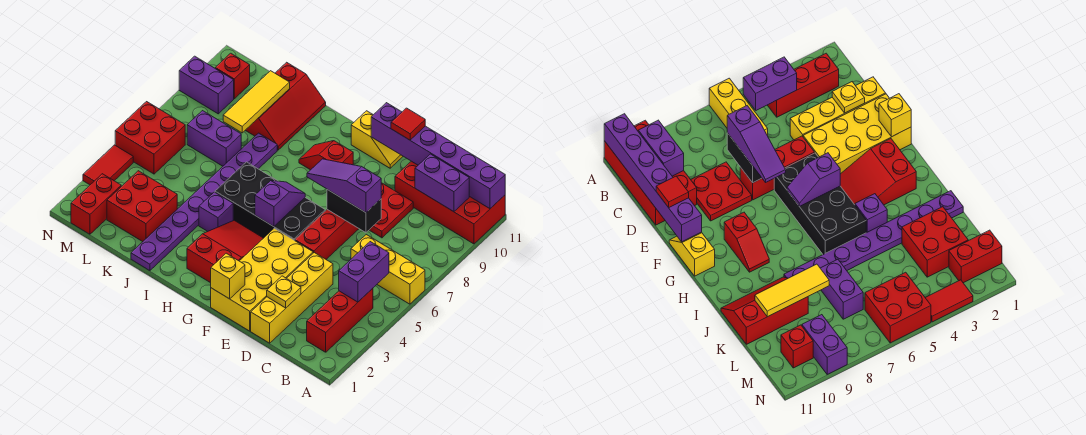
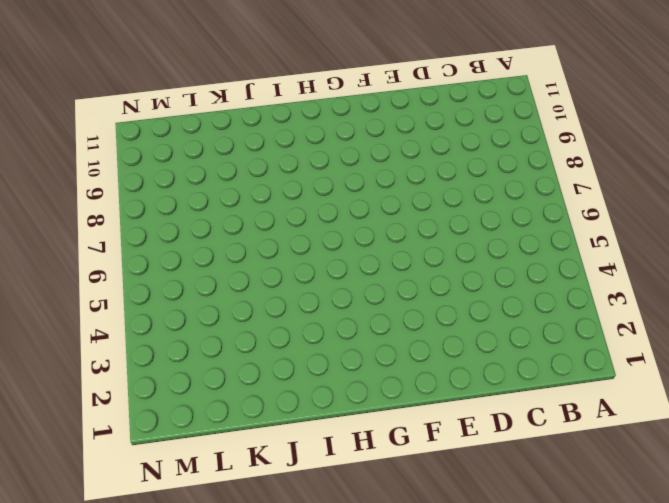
none -> yellow 1x3 brick [351,235,425,304]
none -> red 2x4 brick [395,161,505,244]
none -> red 1x3 brick [307,288,373,352]
none -> yellow 1x4 brick [251,253,333,343]

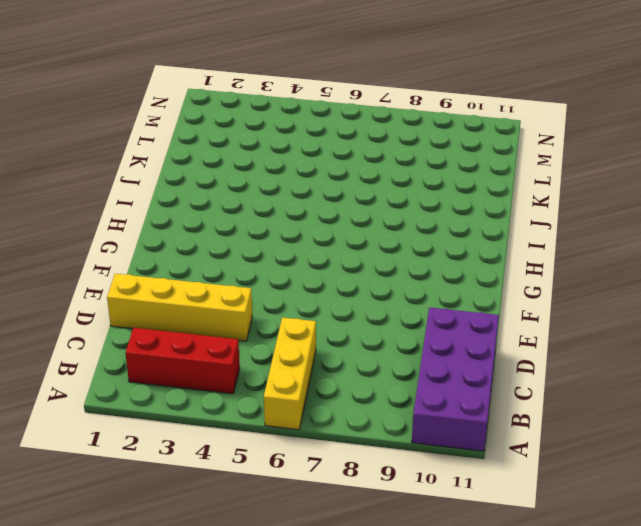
purple 2x4 brick [412,307,499,451] -> red 2x4 brick [395,161,505,244]
none -> red 2x2 plate [370,183,413,238]
none -> yellow 2x4 brick [211,228,313,331]
none -> red 1x3 brick [295,210,359,259]
none -> black 2x4 brick [215,162,325,240]

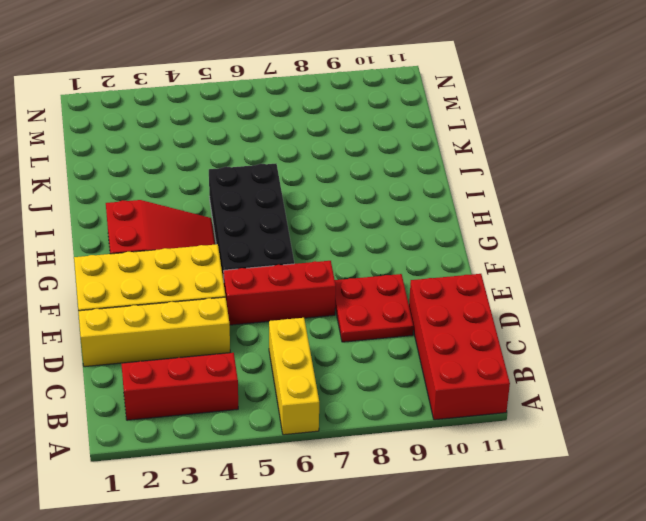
none -> yellow 1x2 slope [351,111,403,168]
none -> red 1x2 slope [299,141,353,170]
none -> purple 1x1 brick [199,192,233,232]
none -> purple 1x8 plate [131,133,277,271]

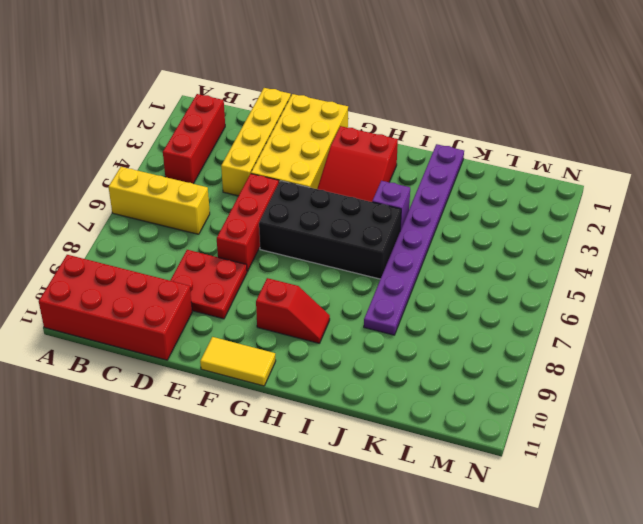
yellow 1x2 tile [200,337,276,386] -> yellow 1x2 slope [351,111,403,168]
none -> red 2x3 slope [245,62,326,150]
none -> red 2x2 brick [107,171,177,242]
none -> purple 1x2 brick [187,111,241,166]
none -> red 1x2 brick [71,174,121,234]

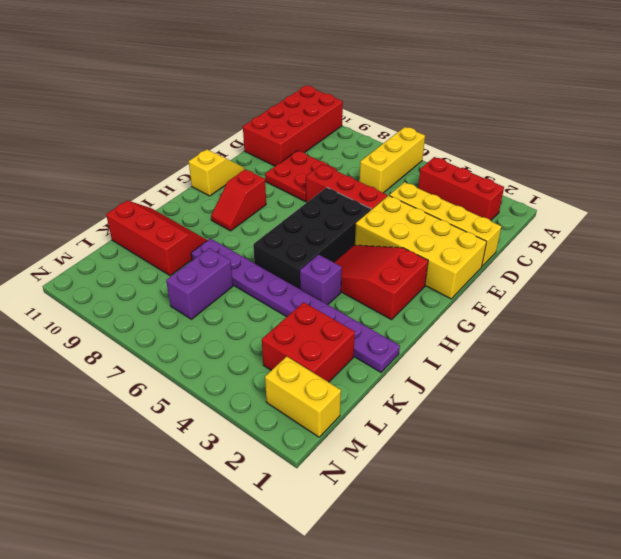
yellow 1x2 brick [265,357,341,437] -> red 1x2 brick [71,174,121,234]
none -> red 2x2 brick [115,102,185,174]
none -> purple 1x2 brick [179,56,234,114]
none -> red 1x1 brick [215,53,250,99]
none -> red 1x2 tile [83,145,133,185]

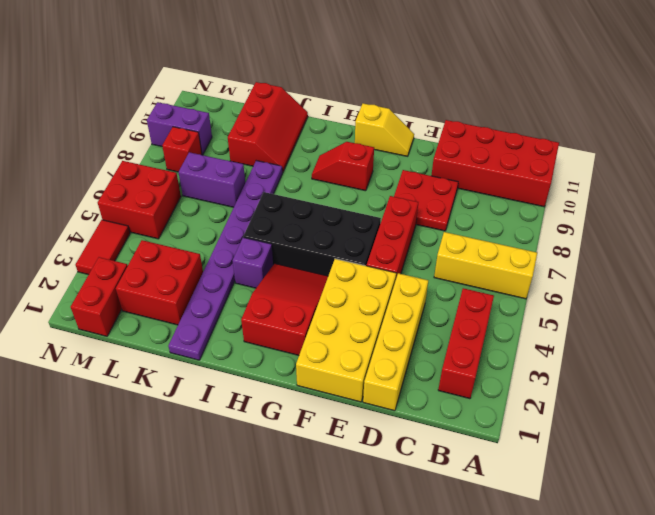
red 1x1 brick [162,127,202,172] -> red 1x1 brick moved to [215,53,250,99]
none -> purple 1x6 brick [371,103,505,209]
none -> purple 1x2 brick [339,242,389,302]
none -> purple 1x2 brick [415,154,469,212]
none -> yellow 1x1 plate [267,276,301,308]

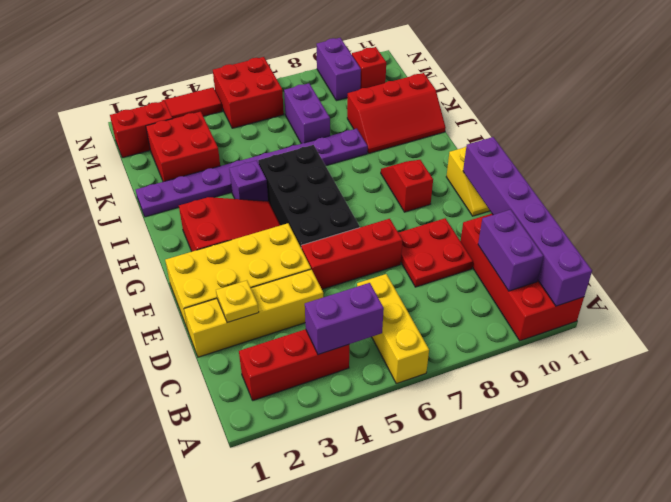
none -> black 1x2 brick [327,189,381,233]
none -> yellow 1x1 brick [211,253,245,299]
none -> purple 1x2 slope [255,181,305,227]
none -> yellow 1x3 tile [223,71,290,133]

